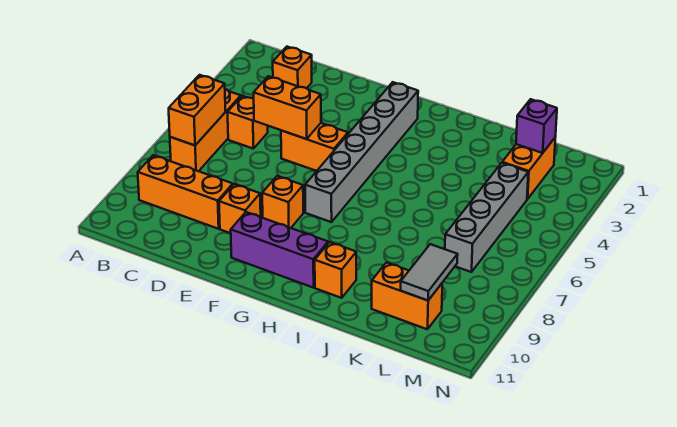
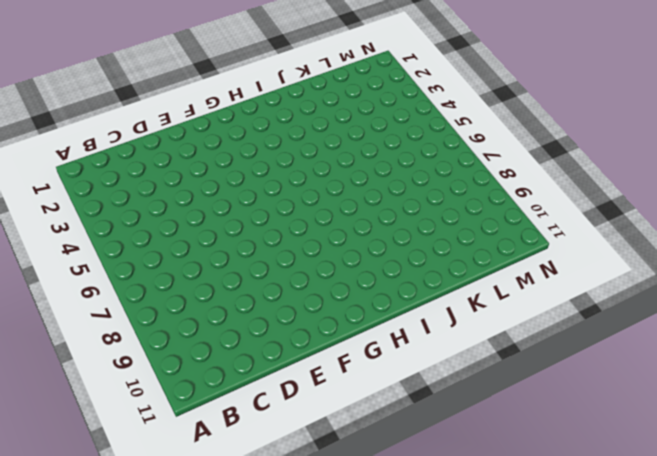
none -> orange 1x3 brick [170,89,241,171]
none -> orange 1x3 brick [138,155,233,229]
none -> orange 1x1 brick [273,47,312,88]

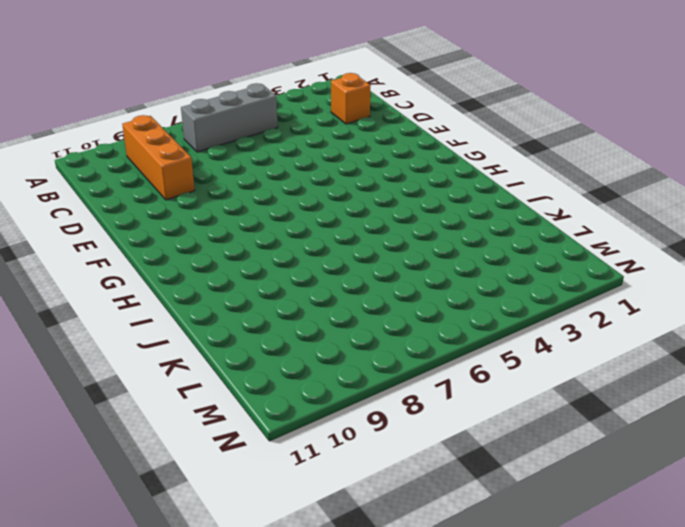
grey 1x3 brick [181,83,278,152] -> orange 1x3 brick [170,89,241,171]
none -> orange 1x1 brick [228,96,268,149]
none -> orange 1x2 brick [281,123,348,171]
none -> orange 1x1 brick [219,184,261,233]

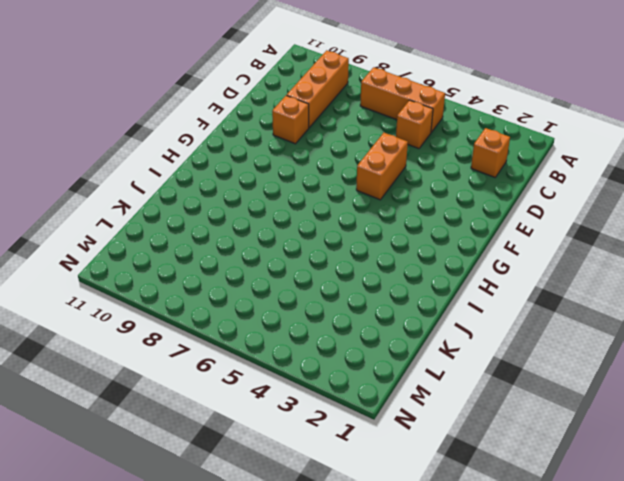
none -> orange 1x1 brick [262,176,303,228]
none -> purple 1x3 brick [231,212,328,288]
none -> grey 1x6 brick [305,82,418,222]

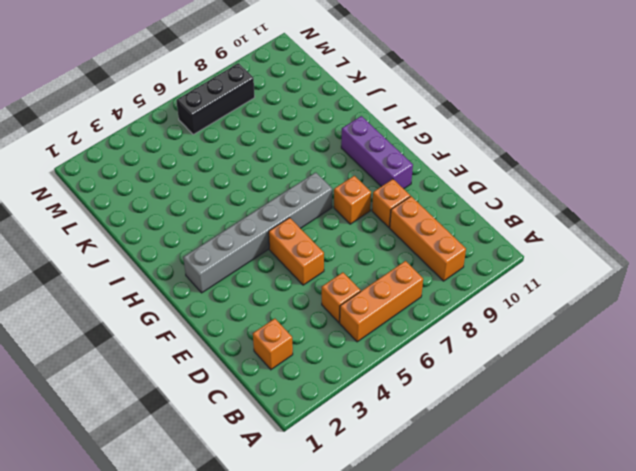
black 1x3 brick [176,63,255,135] -> none
none -> orange 1x1 brick [315,242,356,298]
none -> orange 1x2 brick [372,263,442,329]
none -> orange 1x2 brick [502,138,555,199]

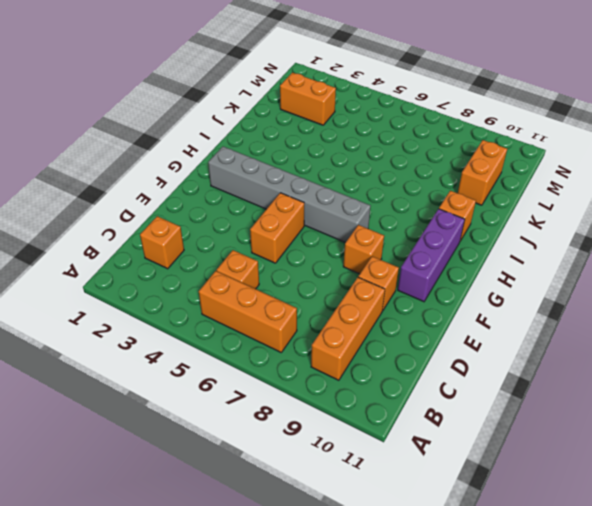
none -> grey 1x4 brick [445,163,528,272]
none -> orange 1x2 brick [169,75,225,145]
none -> orange 1x2 brick [254,76,321,139]

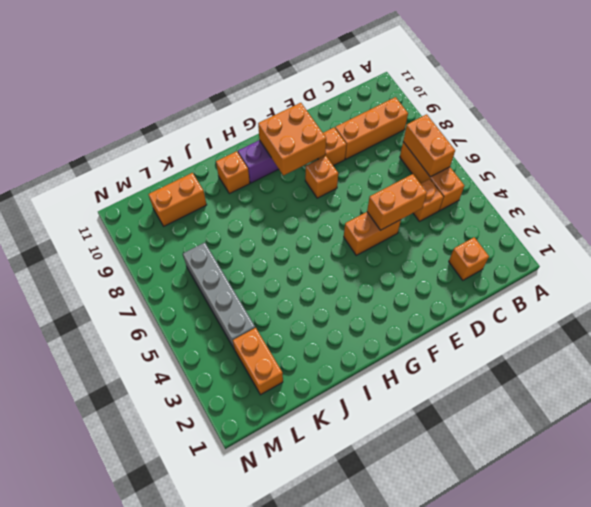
orange 2x2 brick [258,103,326,175] -> none
none -> grey 1x6 brick [305,82,418,222]
none -> purple 1x1 brick [516,99,557,153]
none -> grey 1x2 tile [401,244,458,300]

